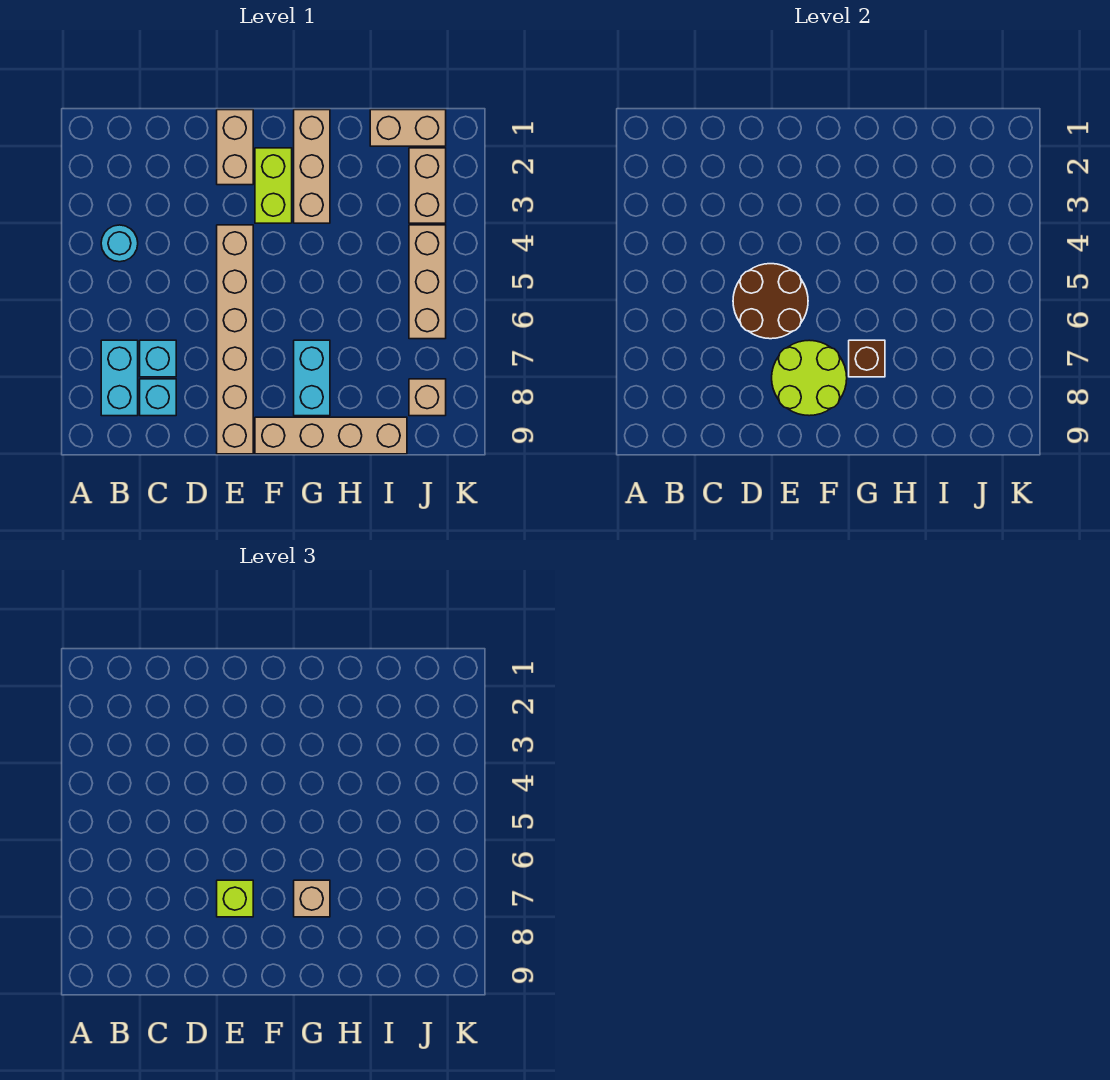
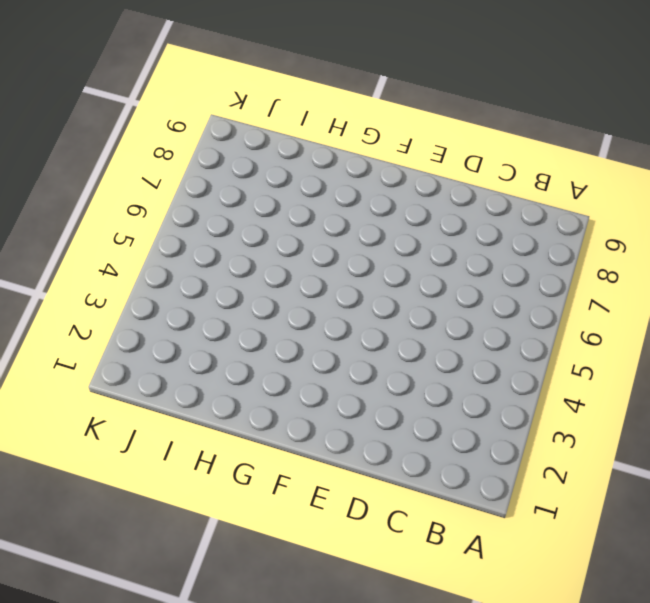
none -> cyan 1x1 round brick [101,225,138,262]
none -> cyan 1x2 brick [101,340,138,416]
none -> cyan 1x1 brick [140,340,176,377]

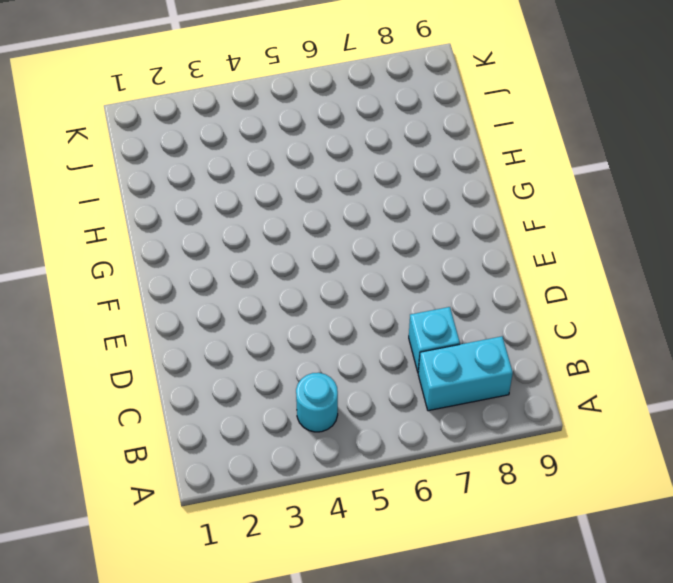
none -> cyan 1x1 brick [140,379,176,416]
none -> tan 1x2 brick [217,110,253,185]
none -> tan 1x6 brick [217,225,253,454]

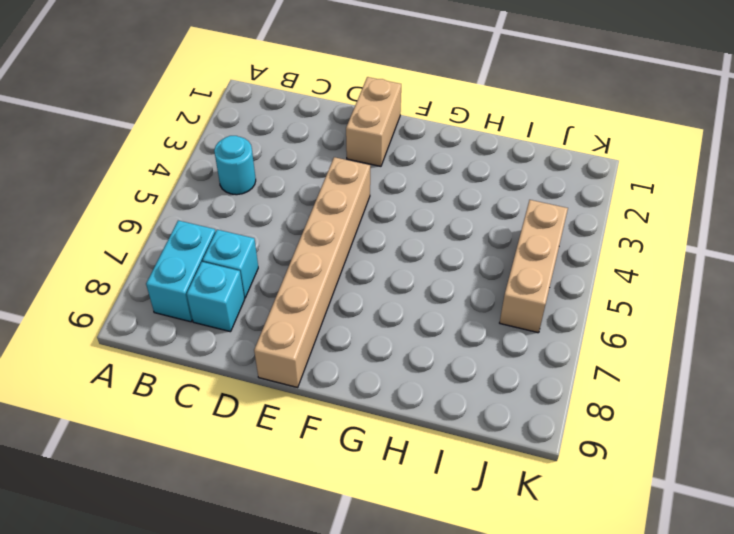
none -> lime 1x2 brick [255,148,292,223]
none -> tan 1x4 brick [255,417,407,454]
none -> tan 1x3 brick [294,110,330,223]

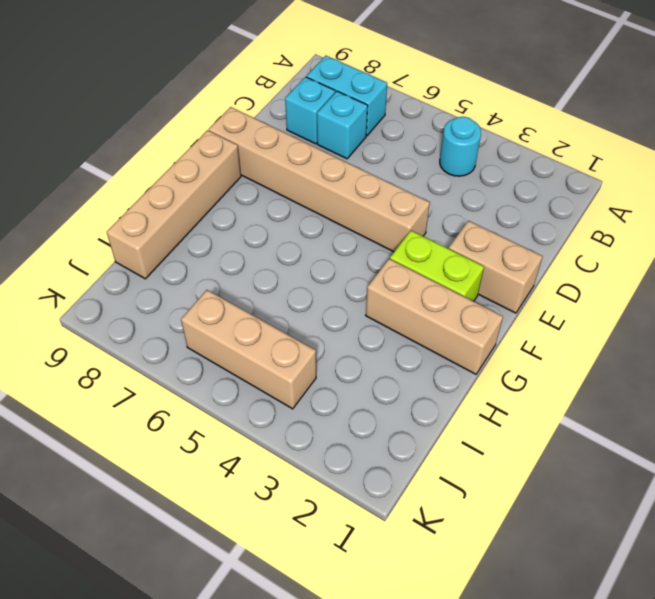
none -> cyan 1x2 brick [294,340,330,416]
none -> tan 1x2 brick [370,110,446,146]
none -> tan 1x2 brick [409,148,446,223]

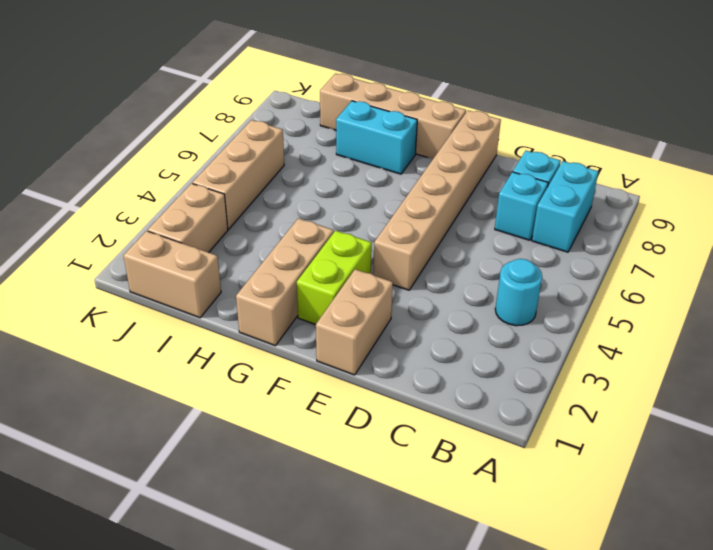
cyan 1x2 brick [336,101,417,174] -> cyan 1x2 brick turned to [294,340,330,416]
none -> tan 1x1 brick [409,379,446,416]
none -> brown 2x2 round brick [733,264,808,339]
none -> lime 2x2 round brick [772,340,847,416]

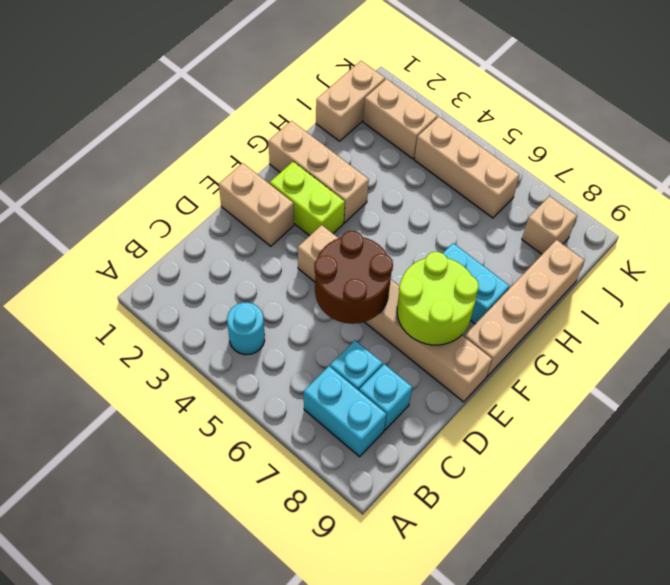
none -> brown 1x1 brick [849,340,885,377]
none -> lime 1x1 brick [217,880,253,917]
none -> tan 1x1 brick [294,880,330,917]

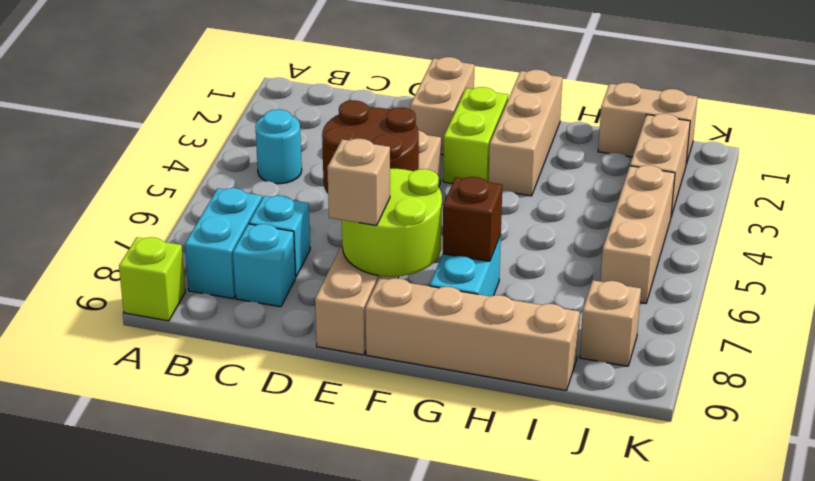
lime 1x1 brick [119,237,185,321] -> lime 1x1 brick moved to [217,880,253,917]
tan 1x1 brick [327,139,390,226] -> tan 1x1 brick moved to [294,880,330,917]

